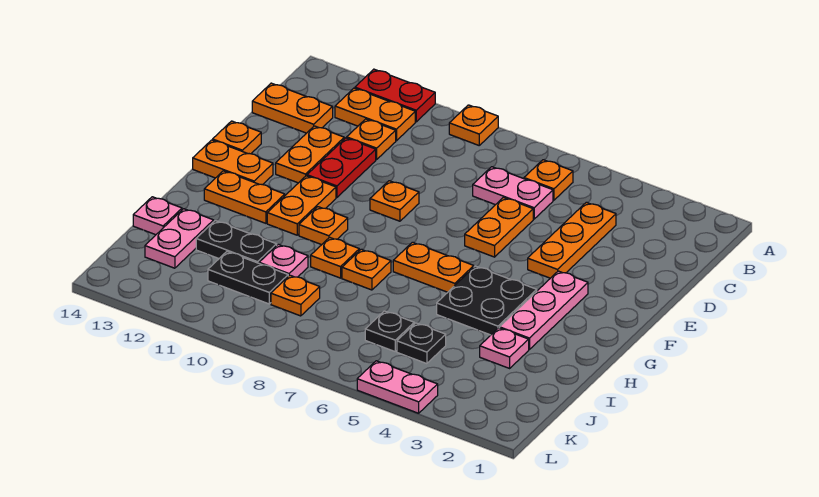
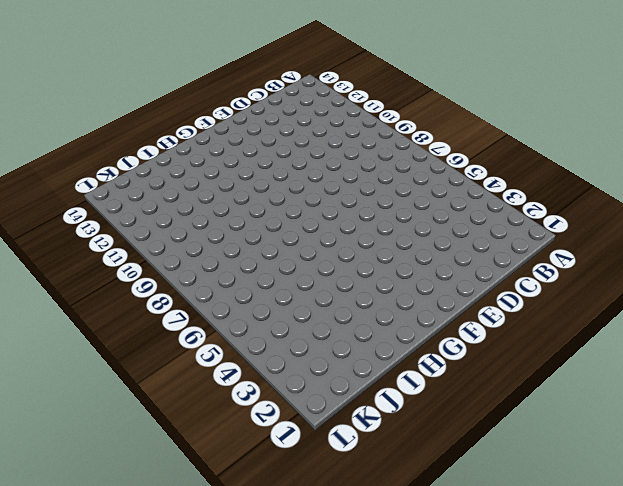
none -> orange 1x1 plate [449,105,498,145]
none -> red 1x2 plate [355,69,435,122]
none -> orange 1x1 plate [524,160,573,200]
none -> orange 1x2 plate [335,88,415,141]

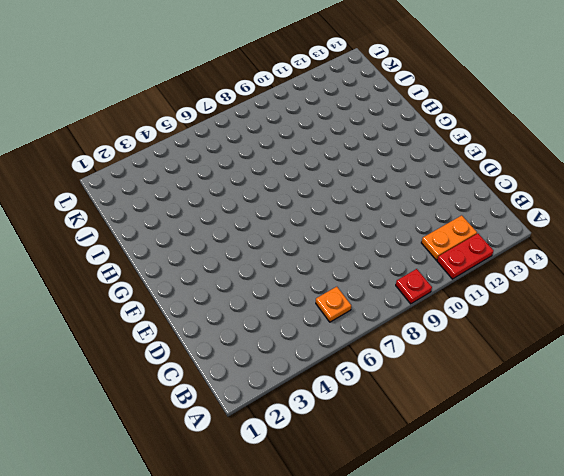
red 1x1 plate [396,269,432,304] -> orange 1x1 plate [449,105,498,145]
none -> orange 1x3 plate [528,202,616,278]
none -> pink 1x2 plate [473,167,553,219]
none -> orange 1x1 plate [347,119,396,160]
none -> orange 1x2 plate [252,83,333,133]

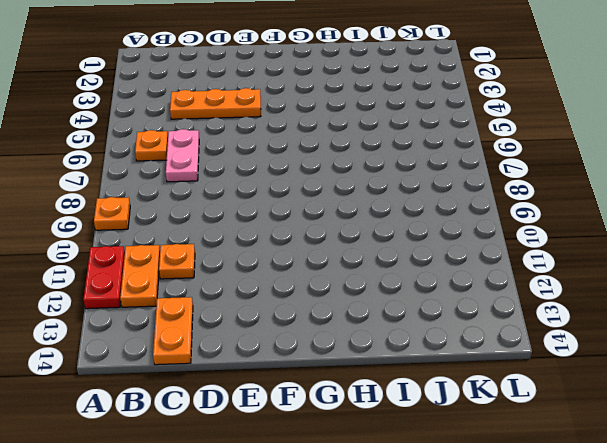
none -> orange 1x2 plate [465,197,533,257]
none -> red 1x2 plate [307,138,376,197]
none -> orange 1x2 plate [276,126,344,183]
none -> orange 1x1 plate [370,181,419,221]

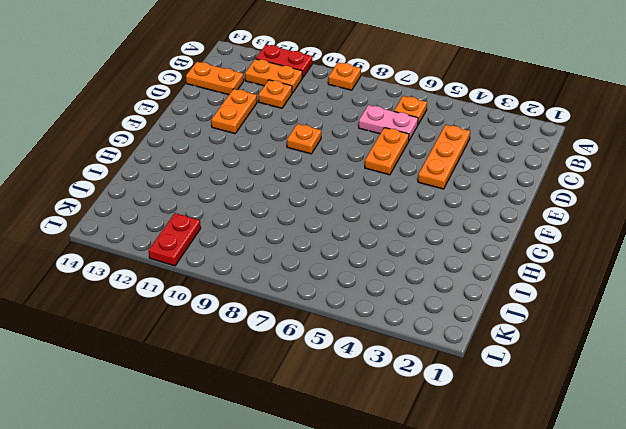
red 1x2 plate [149,213,201,266] -> red 1x2 plate moved to [307,138,376,197]
none -> orange 1x1 plate [213,121,261,154]
none -> pink 1x3 plate [500,271,588,350]
none -> orange 1x2 plate [267,176,336,235]
none -> orange 1x2 plate [193,140,273,185]

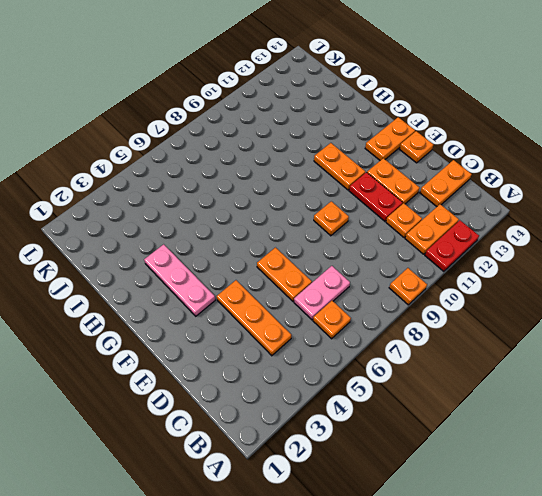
none -> black 2x2 plate [437,266,537,335]
none -> orange 1x2 plate [393,242,474,292]
none -> orange 1x1 plate [299,207,348,245]
none -> orange 1x2 plate [204,171,285,223]

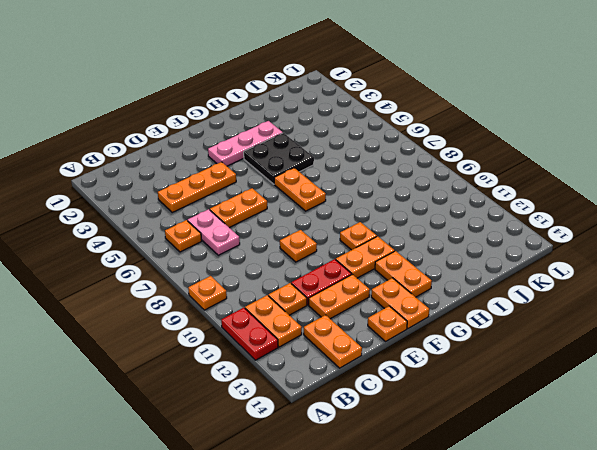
none -> orange 1x1 plate [342,249,391,290]
none -> orange 1x1 plate [311,237,359,278]
none -> pink 1x1 plate [480,328,529,368]
none -> pink 1x1 plate [259,244,308,277]

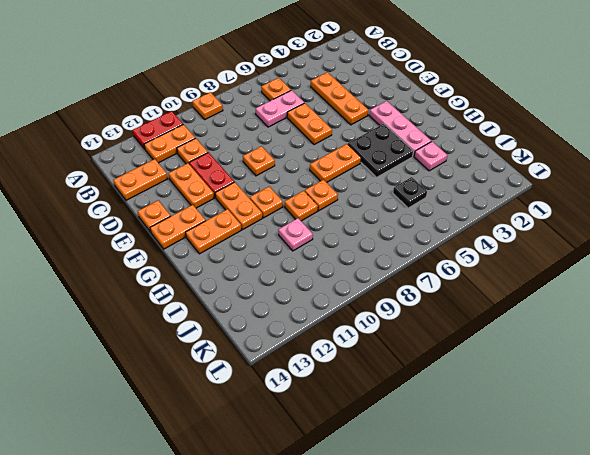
none -> black 1x2 plate [196,221,277,263]
none -> pink 1x2 plate [145,209,214,268]
none -> pink 1x1 plate [133,197,182,235]
none -> black 1x1 plate [365,311,414,351]

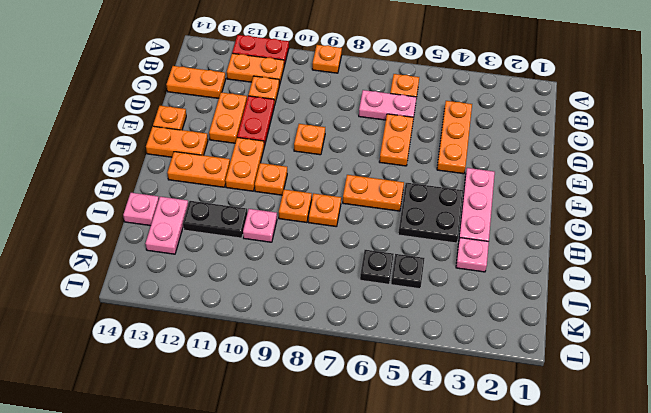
none -> orange 1x1 plate [271,275,320,316]
none -> black 1x2 plate [208,252,288,304]
none -> pink 1x2 plate [357,361,438,413]

